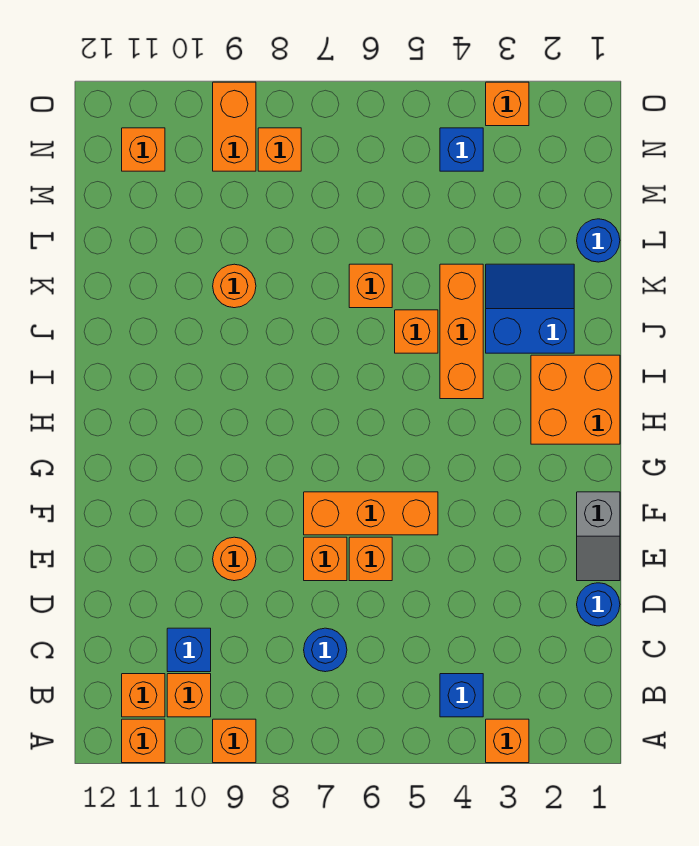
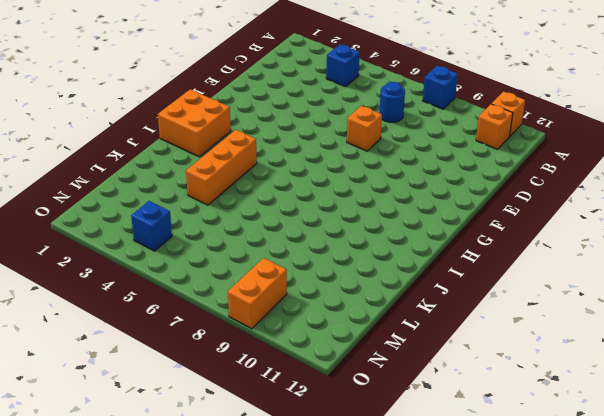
blue 1x1 brick [423,66,458,109] -> blue 1x1 brick moved to [167,628,211,672]
none -> orange 1x1 brick [486,719,529,763]
none -> orange 1x1 brick [213,719,256,763]
none -> orange 1x1 brick [167,674,211,717]

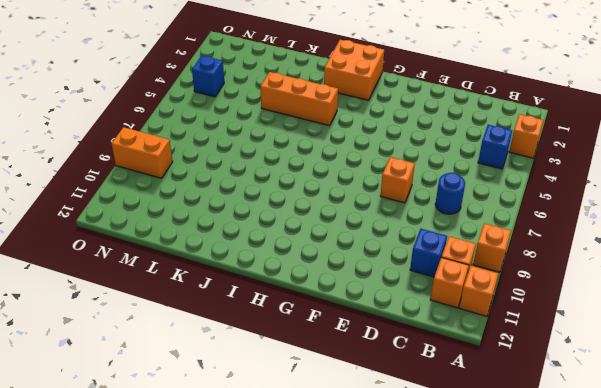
none -> blue 1x1 round brick [577,583,620,626]
none -> grey 1x2 slope [577,492,620,581]
none -> orange 1x1 brick [349,537,392,581]

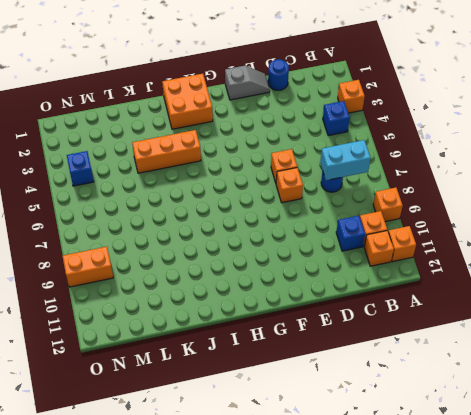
cyan 1x2 brick [320,140,371,180] -> none
none -> orange 1x1 round brick [213,537,256,581]
none -> orange 1x3 brick [304,492,438,535]
none -> blue 2x2 slope [486,264,574,353]

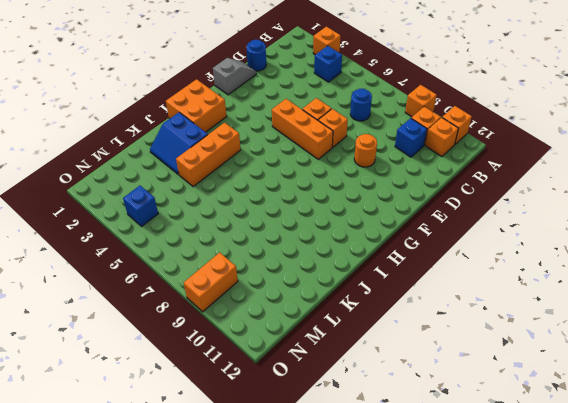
none -> orange 1x1 brick [395,310,438,353]
none -> orange 1x1 brick [349,264,392,308]
none -> orange 1x1 round brick [213,264,256,308]

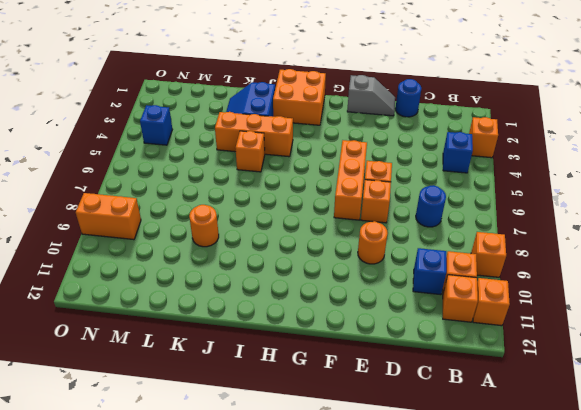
none -> orange 1x1 brick [349,264,392,308]
none -> blue 1x1 round brick [577,219,620,262]
none -> orange 1x1 brick [258,128,301,171]

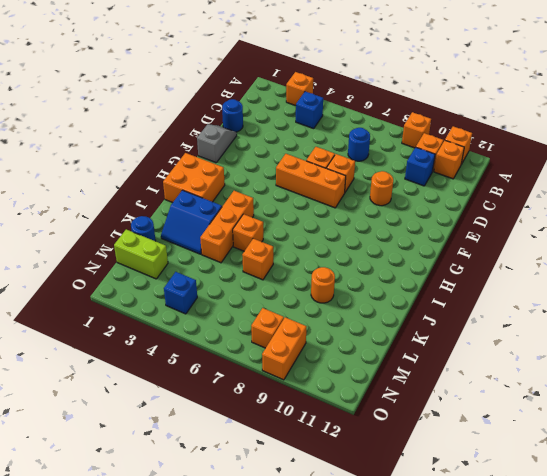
lime 1x2 brick [114,229,168,279] -> none
none -> orange 1x1 brick [122,128,165,171]
none -> orange 1x1 brick [486,82,529,126]

